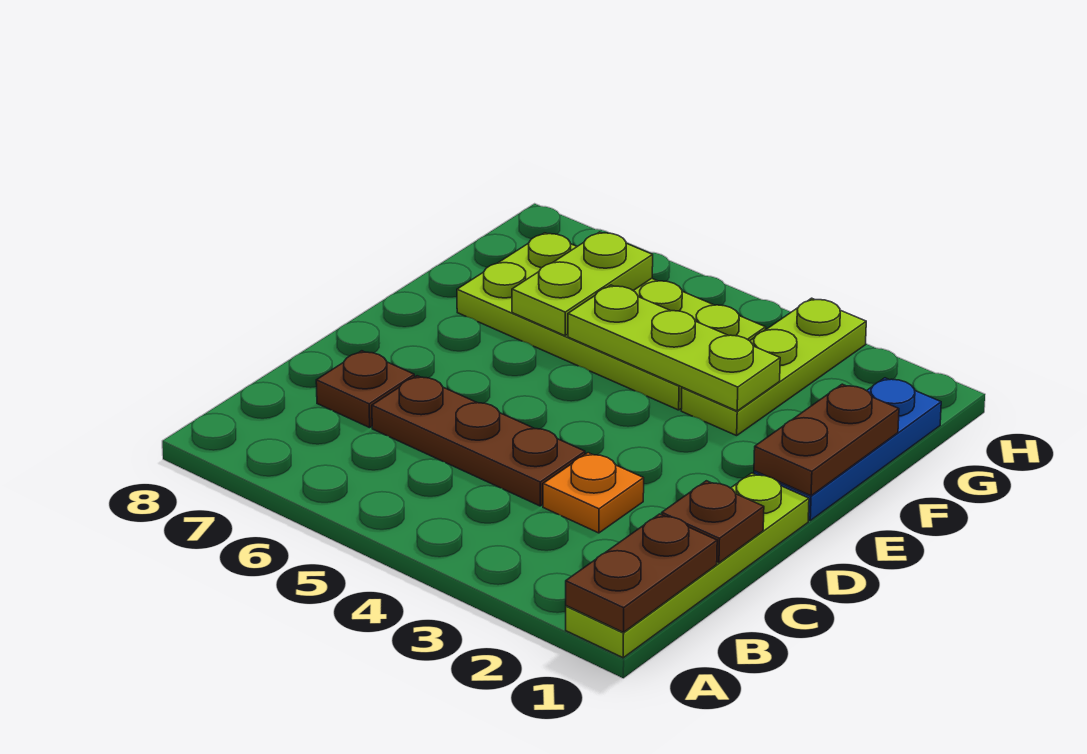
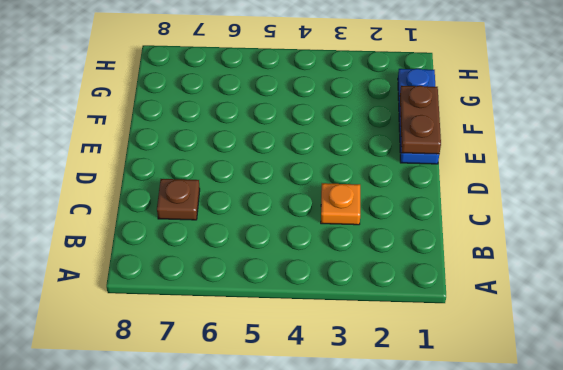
none -> lime 1x4 plate [566,473,809,658]
none -> brown 1x3 plate [372,376,585,506]
none -> lime 1x3 plate [681,298,866,436]

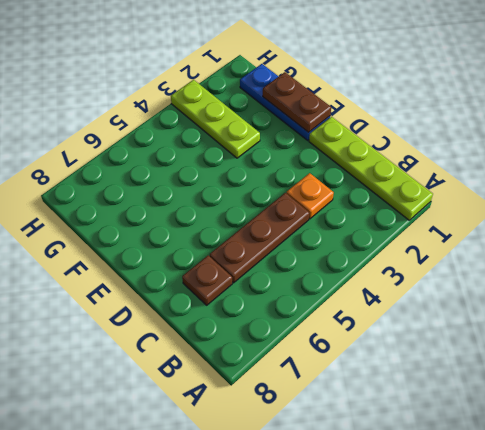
none -> lime 2x4 plate [457,233,766,410]
none -> brown 1x2 plate [566,514,717,632]
none -> brown 1x1 plate [662,481,764,563]

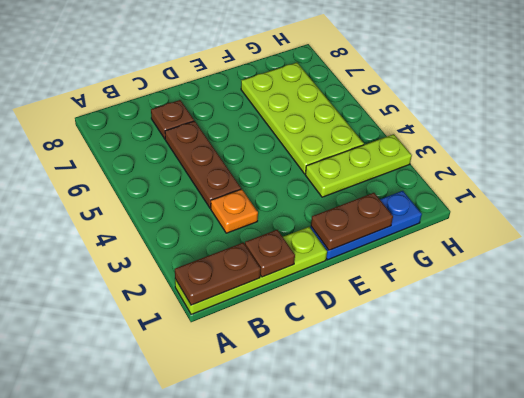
none -> lime 1x3 plate [568,285,780,411]
none -> lime 1x2 plate [512,232,653,336]

